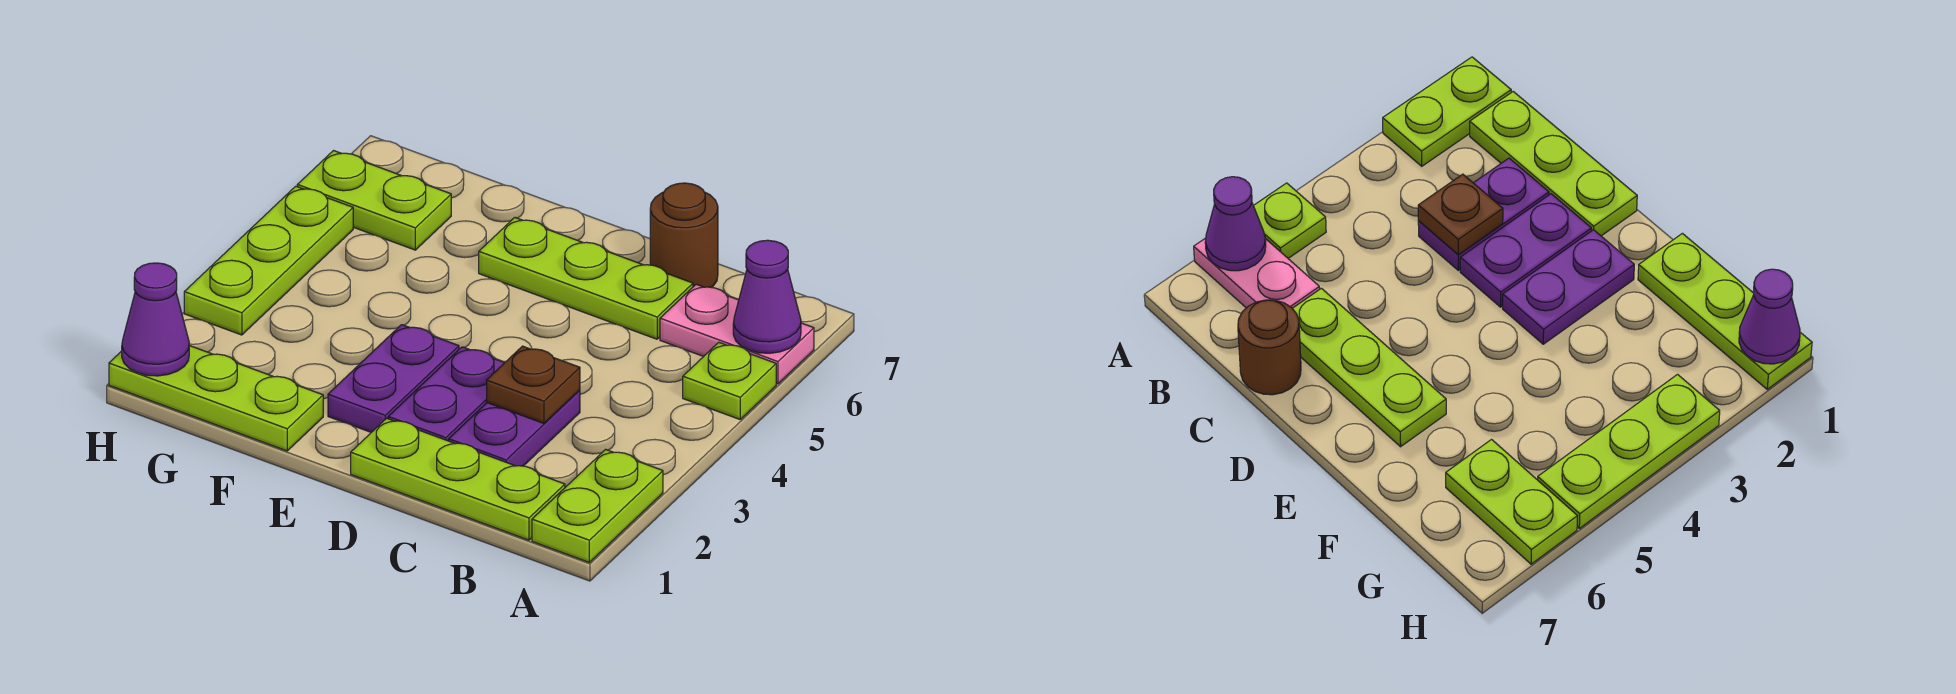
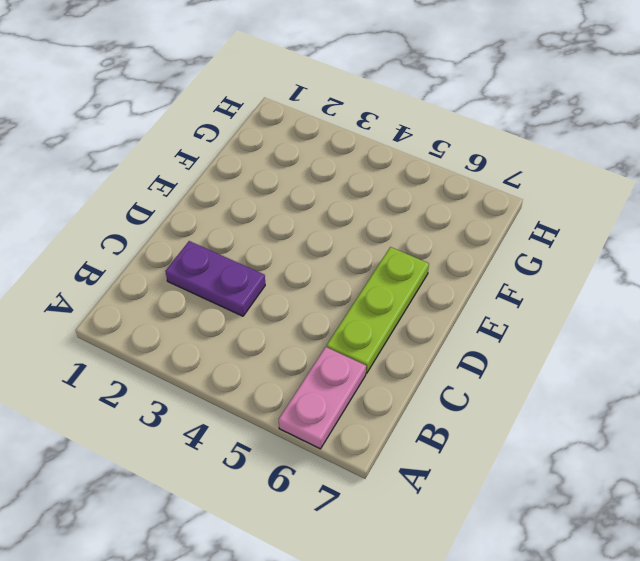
none -> lime 1x2 plate [532,449,663,562]
none -> lime 1x1 plate [683,342,776,419]
none -> lime 1x3 plate [351,418,565,540]

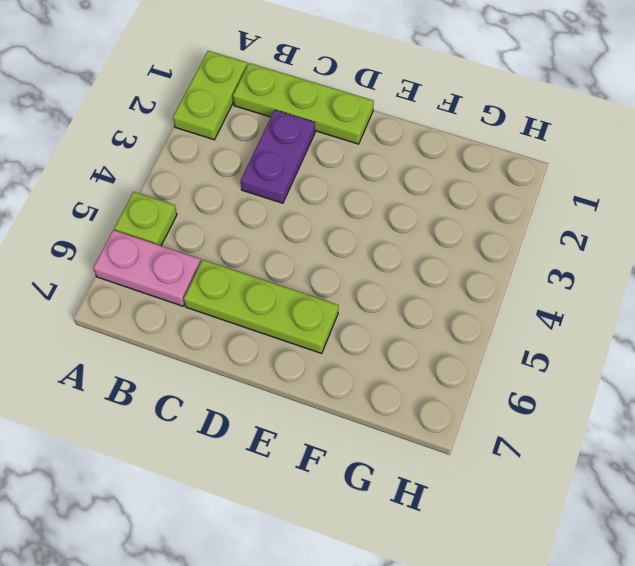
none -> brown 1x1 round brick [650,183,718,288]
none -> purple 1x2 plate [388,347,505,441]
none -> purple 1x2 plate [328,325,459,432]

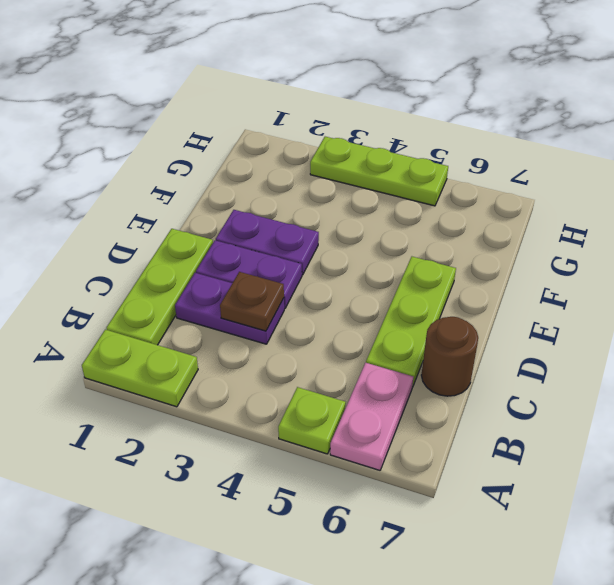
none -> lime 1x3 plate [109,346,323,451]
none -> lime 1x2 plate [297,151,451,250]
none -> purple 1x1 cone [733,240,801,353]

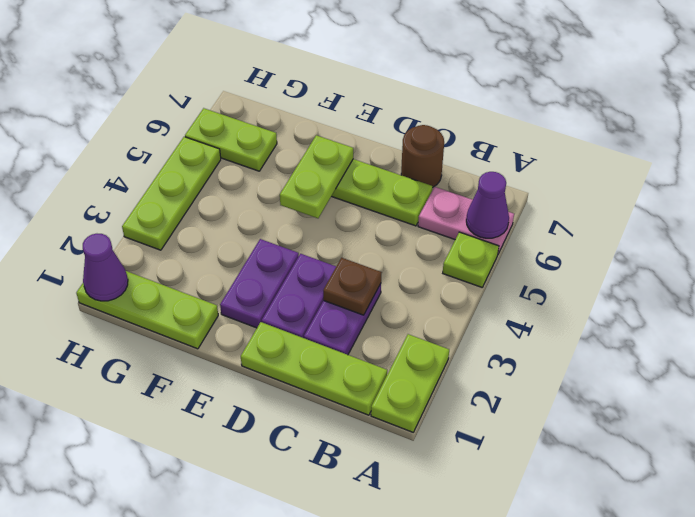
lime 1x2 plate [280,135,353,218] -> none

